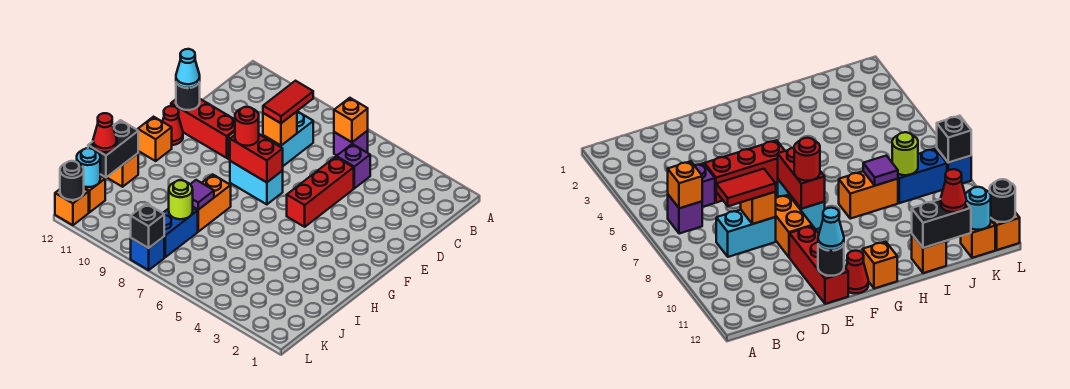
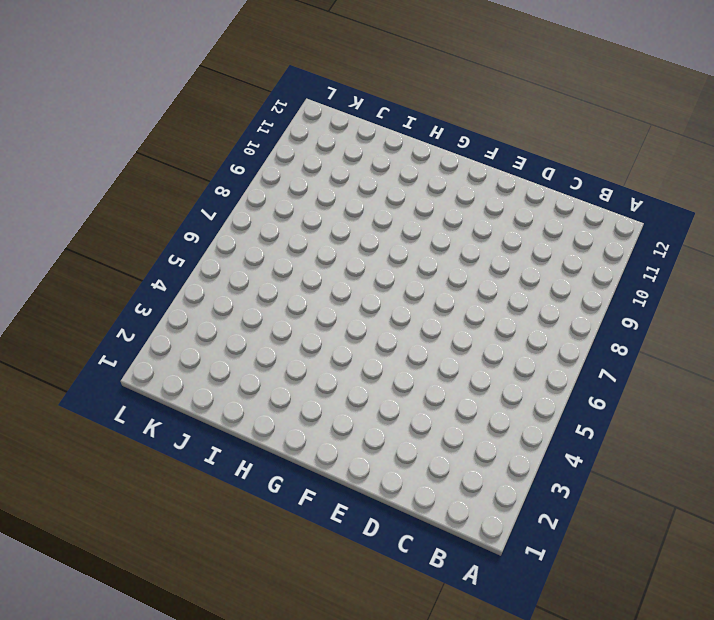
none -> purple 1x1 brick [334,131,368,155]
none -> purple 1x1 brick [336,144,370,188]
none -> cyan 1x2 brick [263,111,313,166]

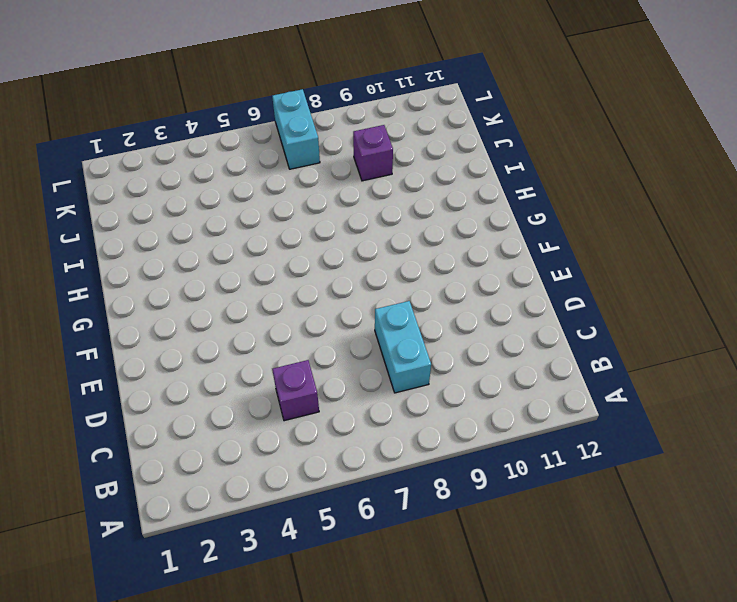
purple 1x1 brick [353,125,393,181] -> purple 1x1 brick moved to [334,131,368,155]
cyan 1x2 brick [272,89,320,169] -> cyan 1x2 brick turned to [230,161,283,204]
none -> red 1x3 brick [287,157,354,227]
none -> orange 1x2 brick [776,195,812,257]
none -> red 1x3 brick [171,99,235,158]

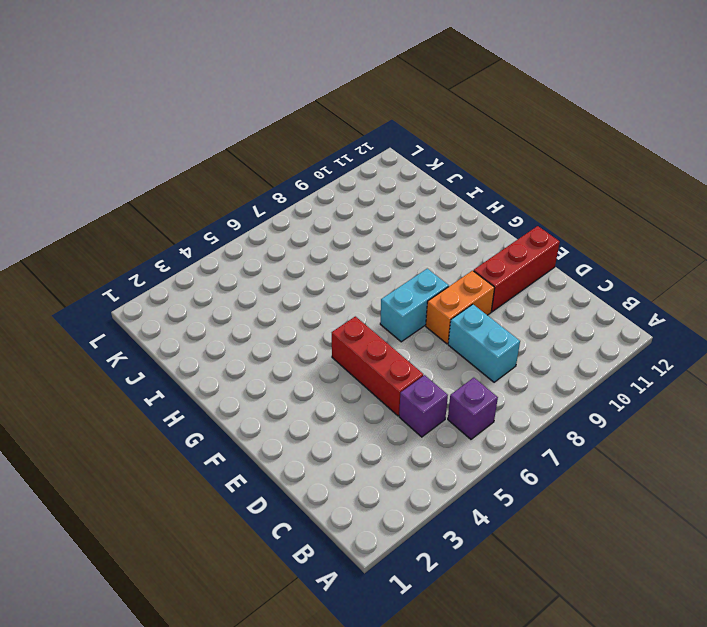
none -> red 1x1 cone [163,106,183,145]
none -> orange 1x1 brick [138,117,172,161]
none -> orange 1x2 brick [193,174,231,232]

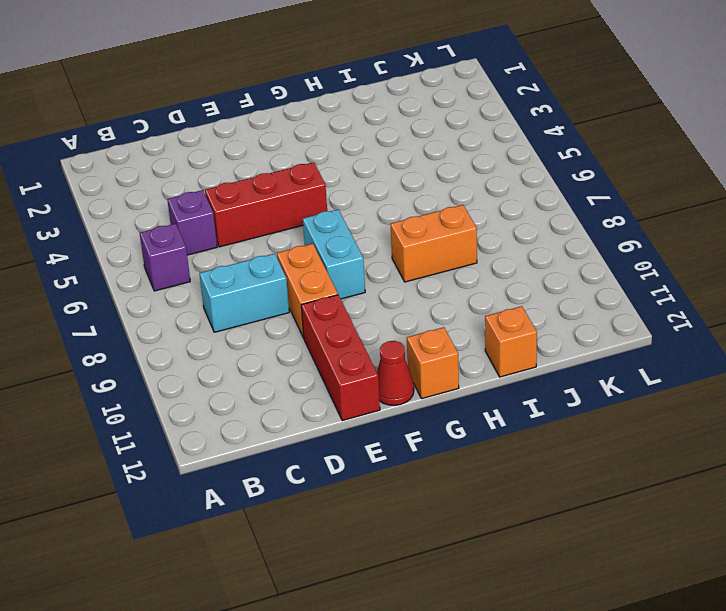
none -> blue 1x2 brick [163,208,198,257]
none -> orange 1x1 brick [84,176,105,212]
none -> blue 1x1 brick [131,237,164,270]

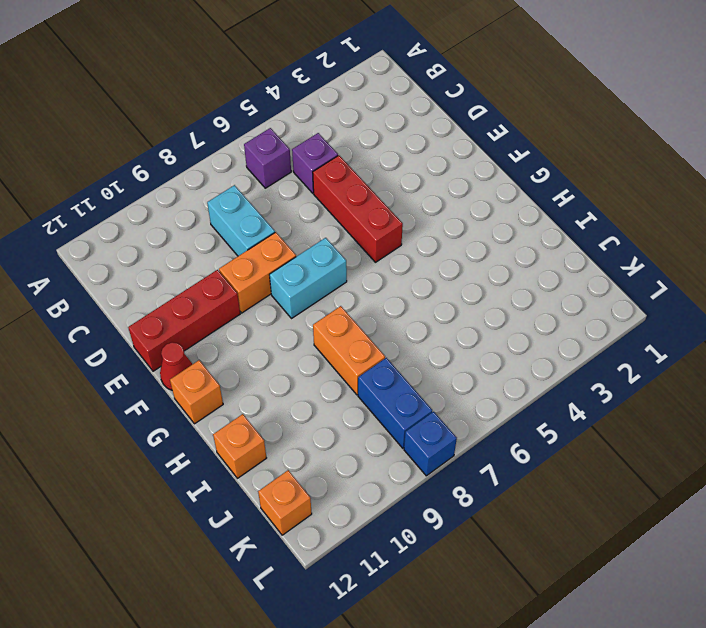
none -> orange 1x1 brick [55,189,89,225]
none -> orange 1x1 brick [334,98,368,142]
none -> orange 1x1 brick [263,112,297,145]

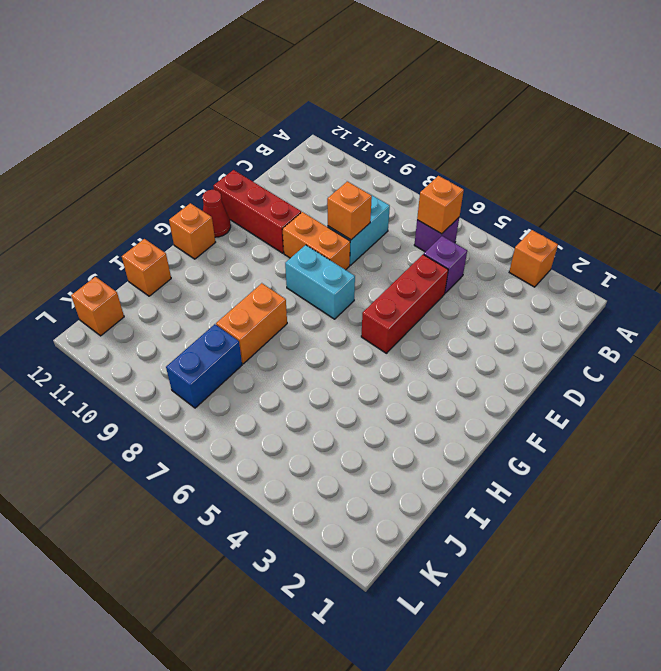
orange 1x1 brick [509,230,558,287] -> orange 1x1 brick moved to [55,189,89,225]
none -> blue 1x1 brick [131,237,164,270]
none -> black 1x1 round brick [176,82,200,110]
none -> red 1x2 brick [230,135,283,182]

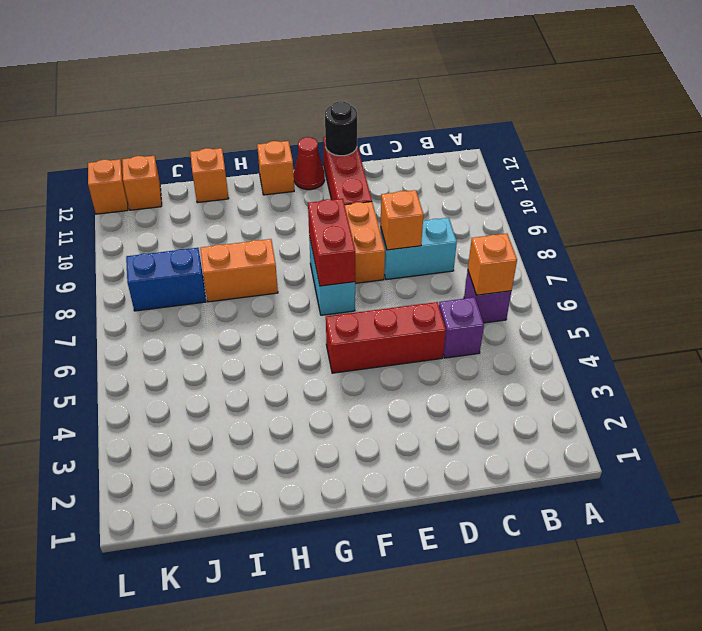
none -> blue 1x1 brick [131,237,164,270]
none -> purple 1x1 tile [190,180,214,210]
none -> black 1x2 brick [88,120,138,177]

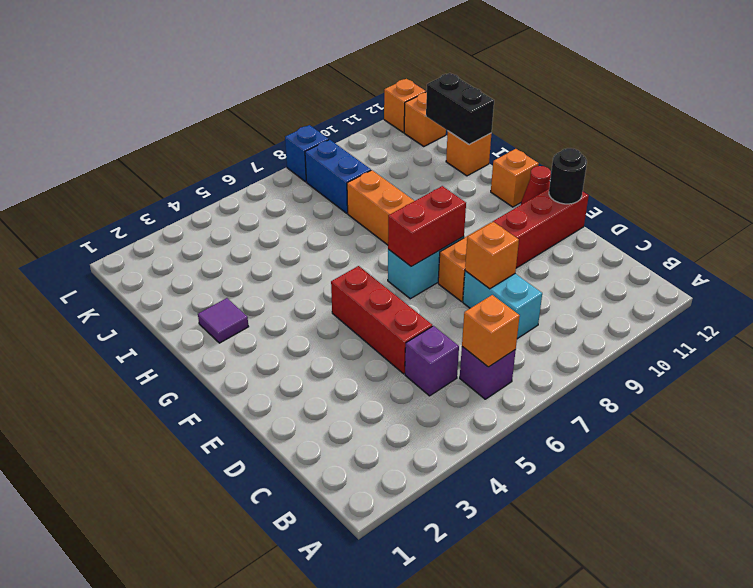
purple 1x1 tile [198,298,249,343] -> purple 1x1 tile moved to [190,180,214,210]
none -> lime 1x1 round brick [169,180,193,219]
none -> cyan 1x1 round brick [77,148,100,187]
none -> black 1x1 brick [131,204,164,248]

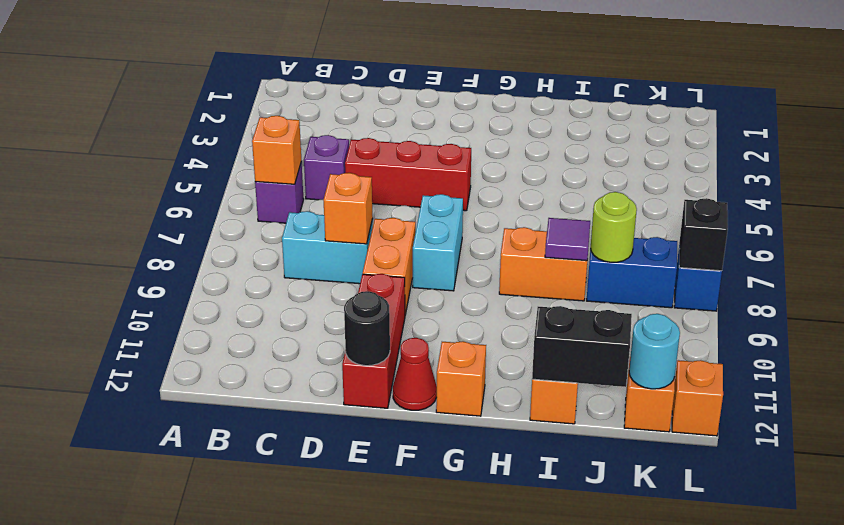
none -> red 1x2 brick [230,135,283,182]
none -> black 1x1 round brick [60,161,84,200]
none -> red 1x2 tile [263,81,313,123]

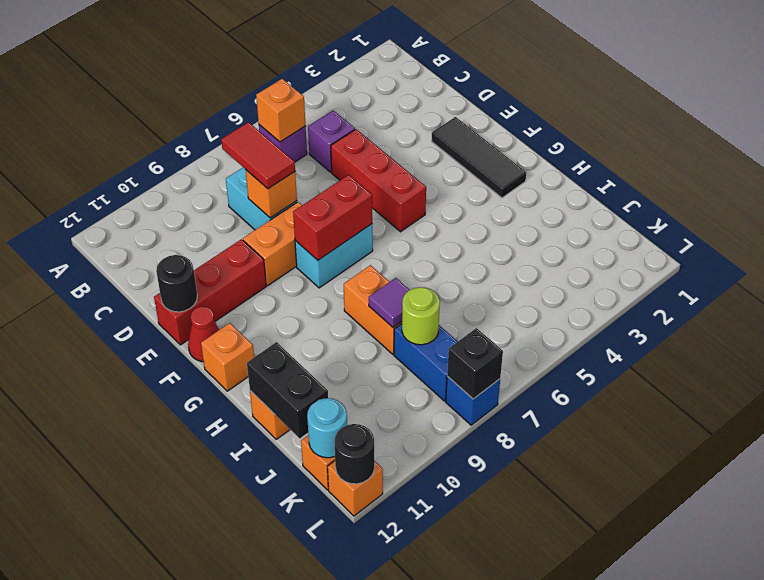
black 1x3 tile [432,117,526,198] -> none
none -> cyan 1x1 cone [176,49,200,88]
none -> red 1x1 round brick [235,107,259,146]
none -> red 1x1 cone [93,113,117,152]

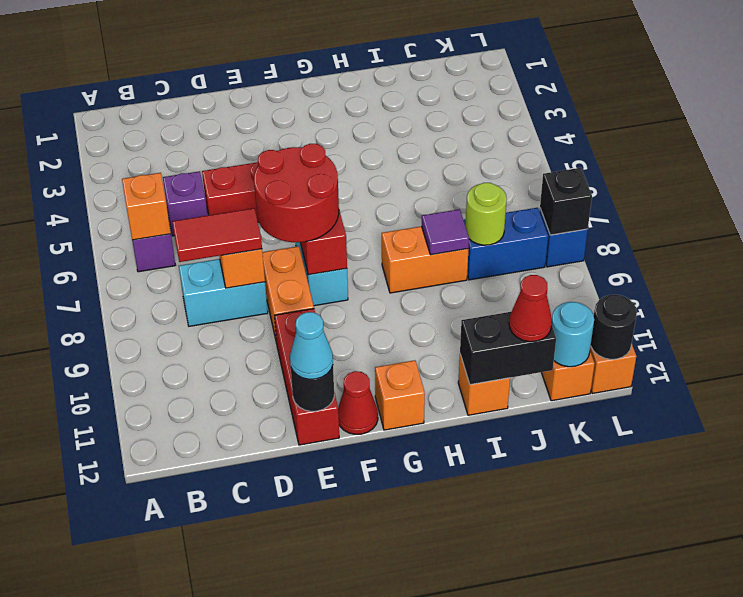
red 2x2 round brick [254,144,339,242] -> red 1x1 round brick [235,107,259,146]

